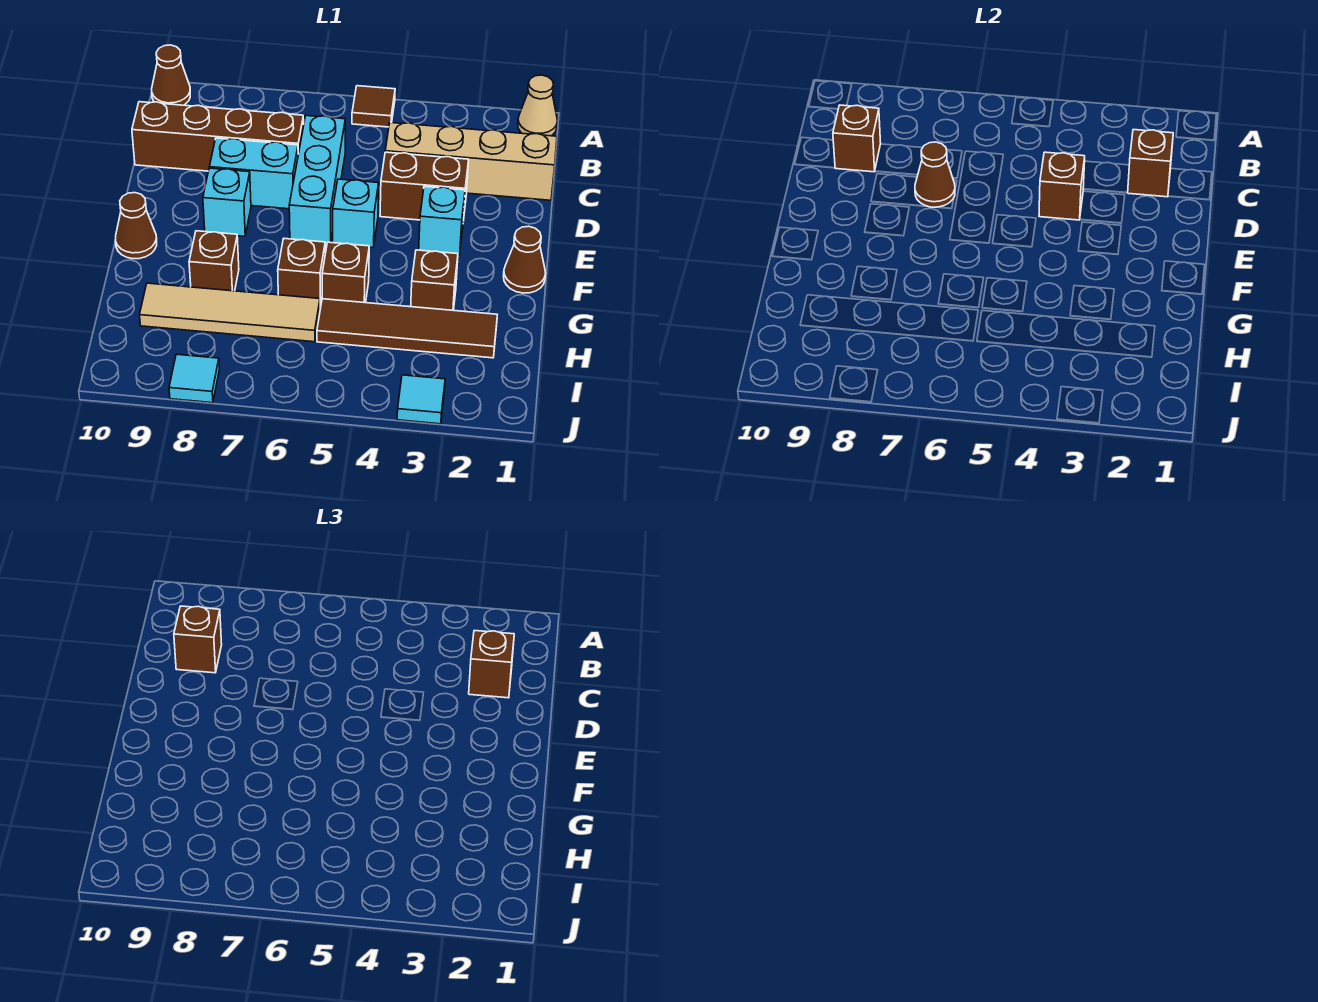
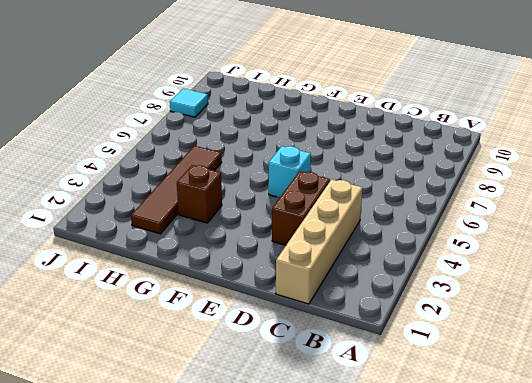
none -> tan 1x1 cone [518,75,557,136]
none -> brown 1x1 tile [352,86,395,127]
none -> brown 1x1 cone [152,45,190,105]

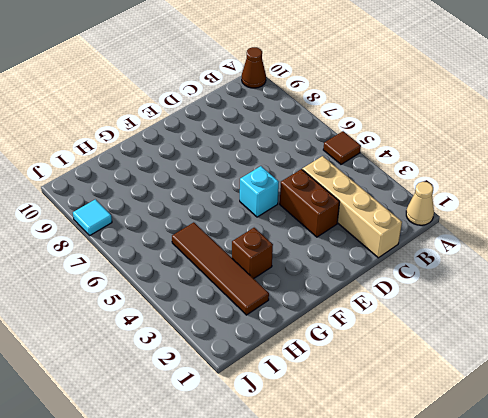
none -> cyan 1x3 brick [289,116,345,244]
none -> brown 1x4 brick [132,102,304,171]
none -> cyan 1x2 brick [209,138,298,209]

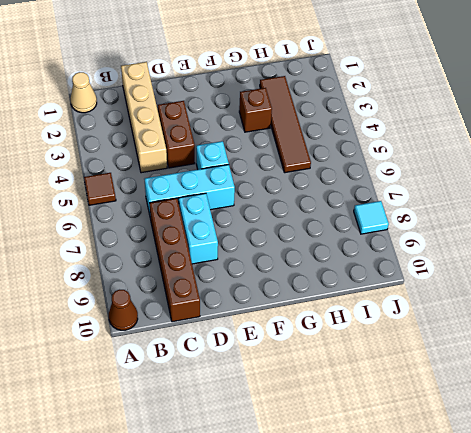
none -> cyan 1x1 brick [419,187,465,255]
none -> cyan 1x1 brick [203,168,251,236]
none -> brown 1x1 cone [504,226,546,293]

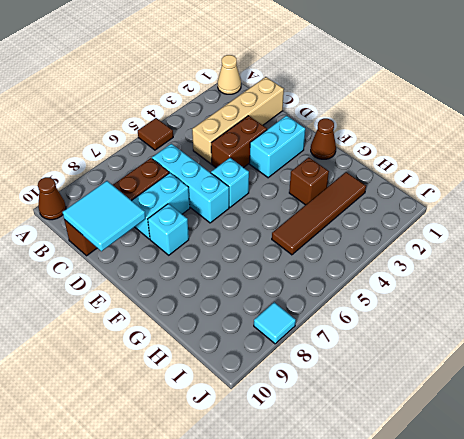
cyan 2x2 tile [63,181,146,251] -> brown 1x1 brick [833,105,881,172]
cyan 1x2 brick [250,116,305,178] -> cyan 1x1 brick [419,187,465,255]
none -> brown 1x1 cone [115,193,157,259]
none -> brown 1x1 brick [322,242,369,303]
none -> brown 1x1 brick [278,239,325,307]

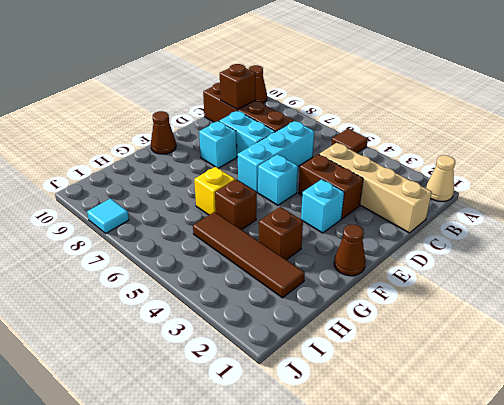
yellow 1x1 brick [194,167,235,215] -> brown 1x1 brick [278,239,325,307]
none -> brown 1x1 brick [189,231,239,291]
none -> tan 1x4 tile [140,283,320,342]
none -> cyan 1x1 tile [397,375,445,424]

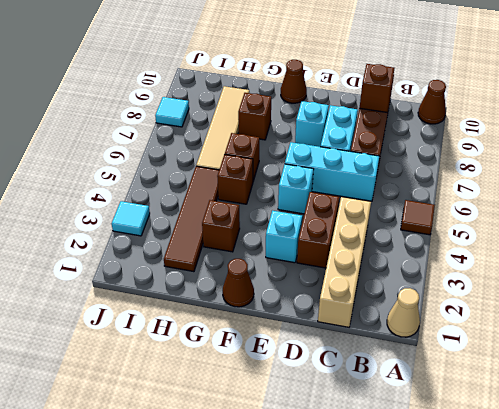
none -> brown 1x1 brick [1128,130,1173,197]
none -> brown 1x1 brick [1039,152,1085,220]
none -> brown 1x1 cone [915,142,955,207]

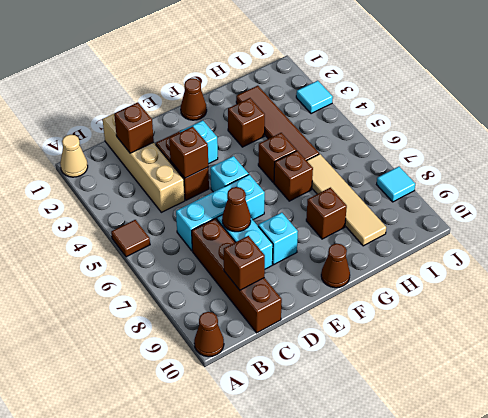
none -> brown 1x1 brick [469,631,514,698]
none -> brown 1x1 brick [174,606,222,673]

